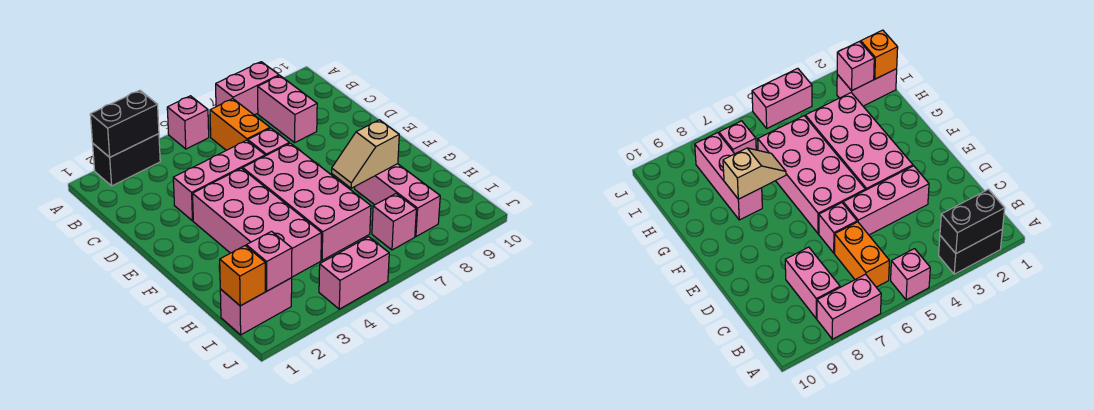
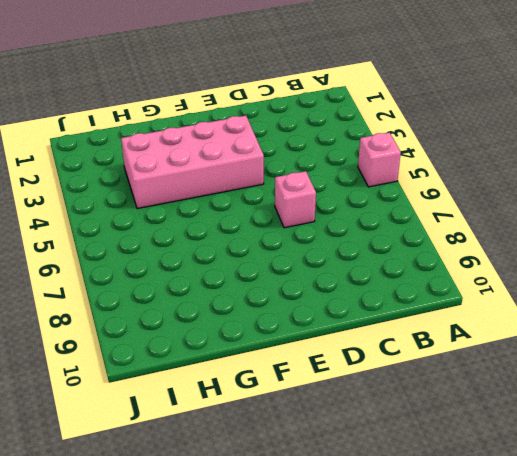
none -> black 1x2 brick [93,134,160,186]
none -> pink 1x2 brick [216,62,279,115]
none -> orange 1x2 brick [210,99,270,150]

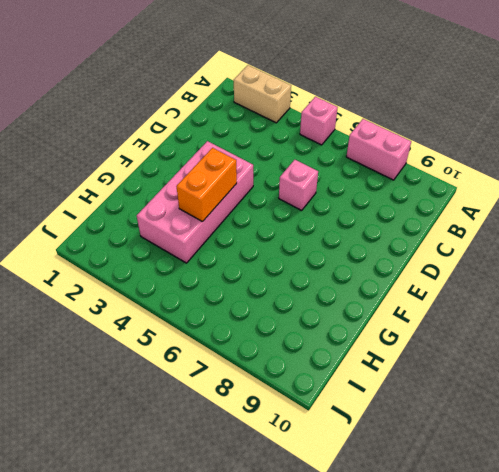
tan 1x2 brick [234,65,291,123] -> black 1x2 brick [93,134,160,186]
orange 1x2 brick [176,148,237,222] -> orange 1x2 brick moved to [210,99,270,150]
none -> pink 1x2 brick [258,76,317,143]
none -> pink 1x3 brick [173,140,265,221]
none -> pink 2x4 brick [243,143,371,260]

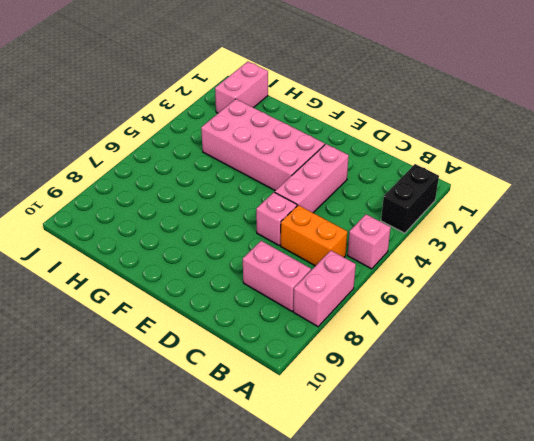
none -> pink 2x4 brick [243,143,371,260]
none -> pink 1x3 brick [355,164,440,236]
none -> pink 1x1 brick [372,194,416,250]

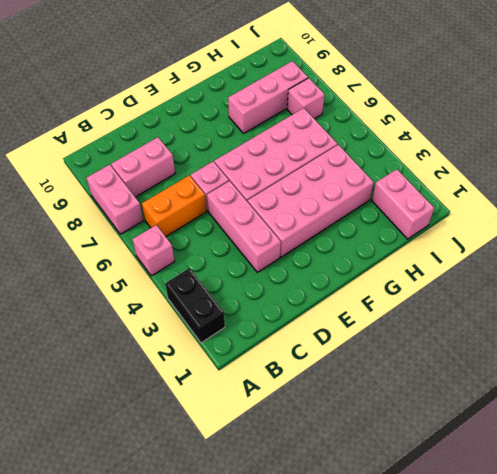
none -> pink 1x2 brick [319,237,389,309]
none -> black 1x2 brick [90,90,159,157]
none -> tan 1x2 slope [332,120,399,188]

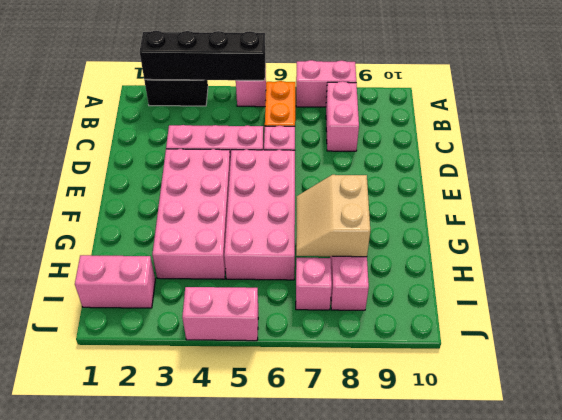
black 1x4 brick [140,31,265,80] -> black 1x2 brick [90,90,159,157]
tan 2x2 slope [296,175,370,257] -> tan 1x2 slope [332,120,399,188]
none -> orange 1x1 brick [220,246,265,306]
none -> pink 1x1 brick [246,231,292,291]

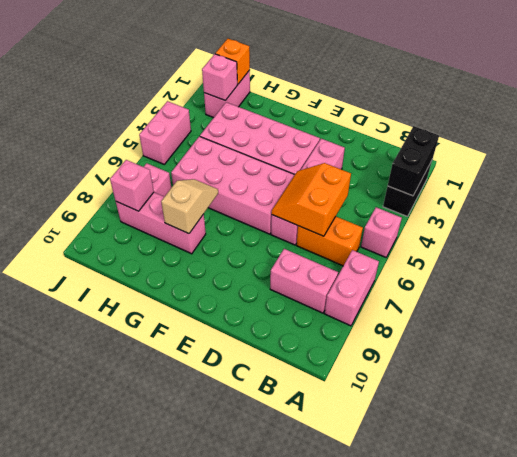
orange 2x2 slope [272,163,351,236] -> none
pink 1x1 brick [110,160,154,211] -> none

